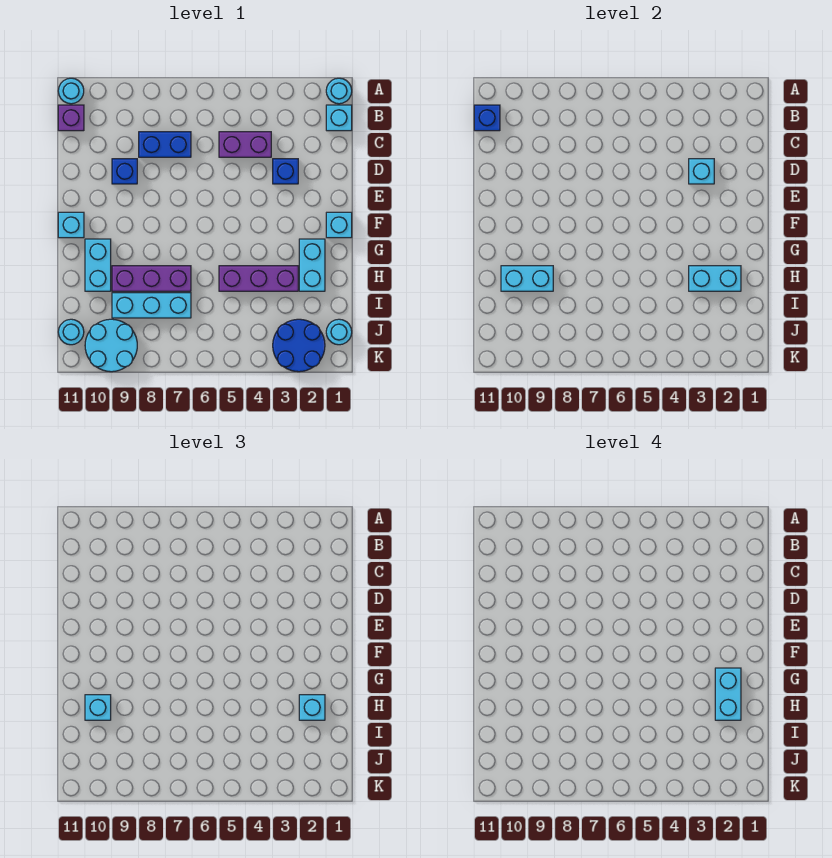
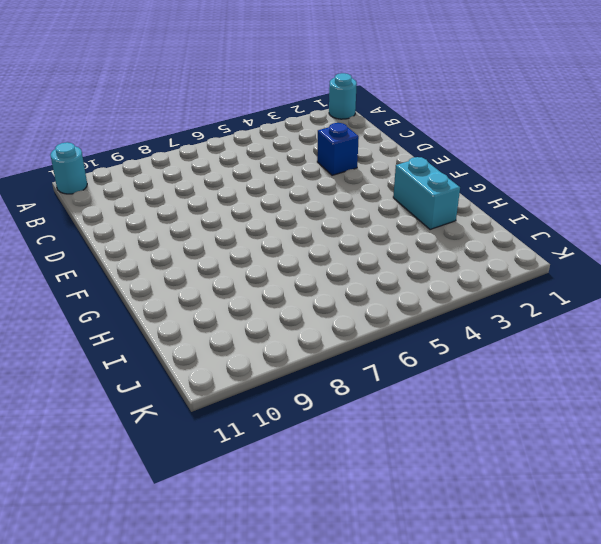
none -> cyan 1x1 brick [326,105,352,131]
none -> purple 1x1 brick [58,105,84,131]
none -> purple 1x2 brick [219,132,271,157]

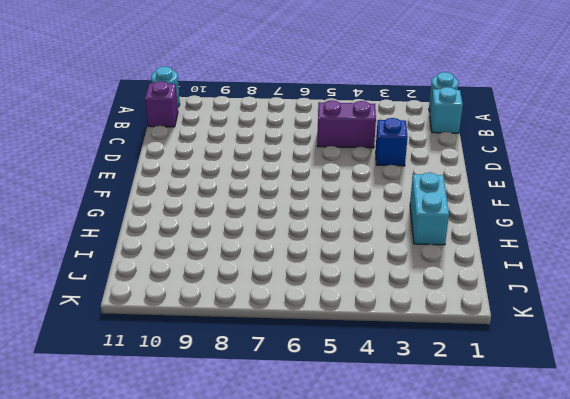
none -> blue 1x2 brick [139,132,191,157]
none -> blue 1x1 brick [112,159,137,184]
none -> cyan 1x1 brick [326,212,352,238]

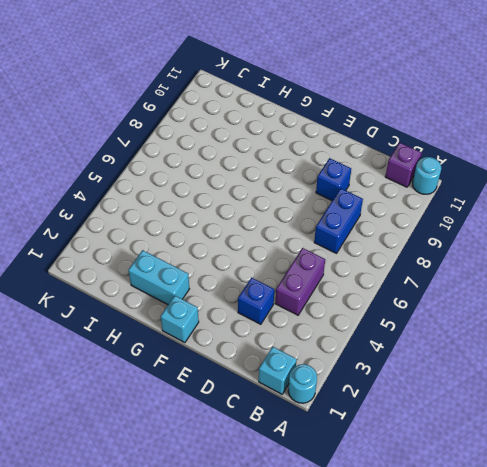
none -> cyan 1x1 brick [58,212,84,238]
none -> cyan 1x2 brick [85,239,111,291]
none -> purple 1x3 brick [219,266,298,291]

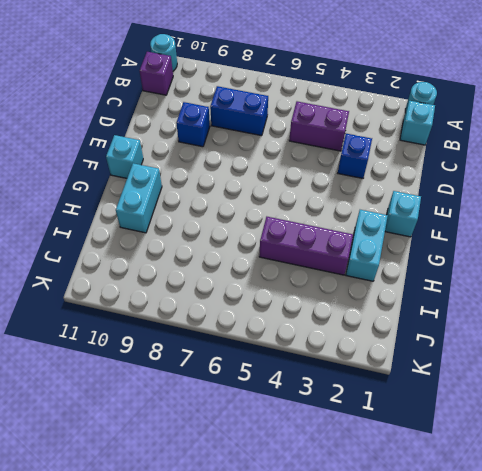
none -> purple 1x3 brick [112,266,191,291]
none -> cyan 1x3 brick [112,293,191,318]
none -> cyan 1x1 round brick [326,319,352,345]

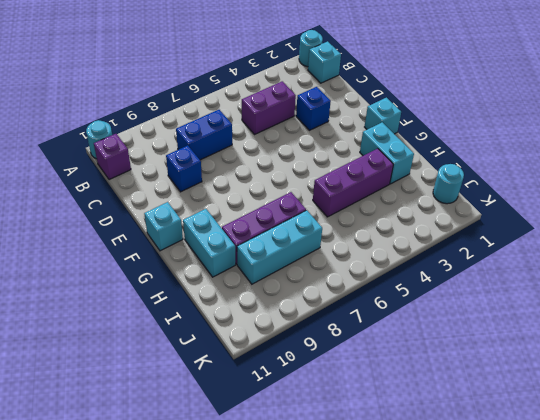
none -> blue 2x2 round brick [273,319,325,372]
none -> cyan 2x2 round brick [85,319,137,372]
none -> cyan 1x1 round brick [58,319,84,345]

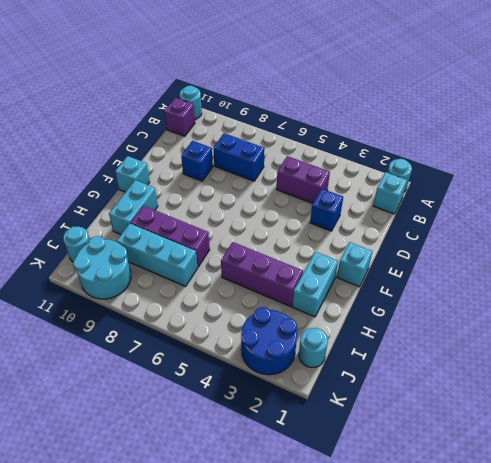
none -> blue 1x1 brick [474,105,500,131]
none -> cyan 1x1 brick [689,159,714,184]
none -> cyan 1x2 brick [689,266,741,291]

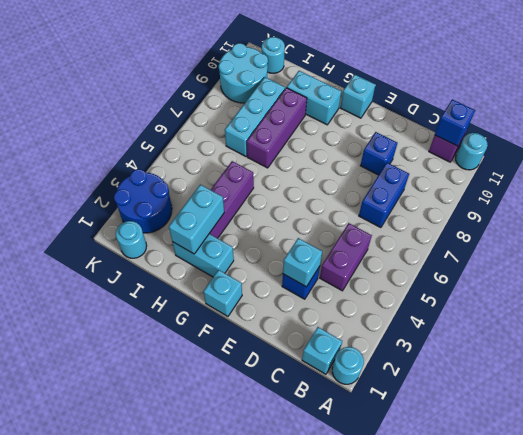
none -> cyan 1x2 brick [501,266,553,291]
none -> cyan 1x1 brick [299,695,325,720]
none -> cyan 1x1 brick [85,695,111,720]

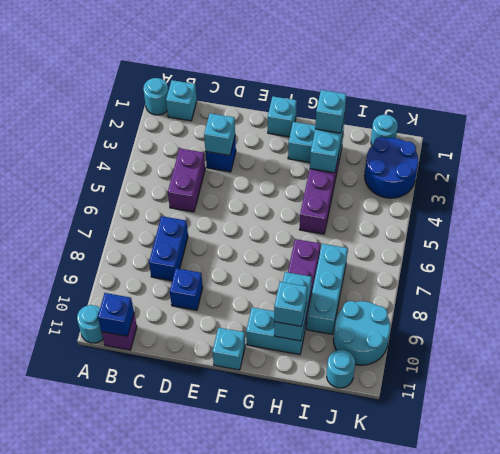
none -> cyan 1x2 brick [715,668,741,720]

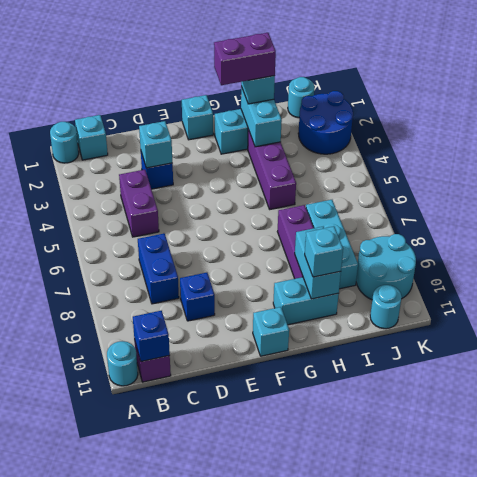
purple 1x2 brick [214,33,276,85] -> cyan 1x2 brick [715,668,741,720]

